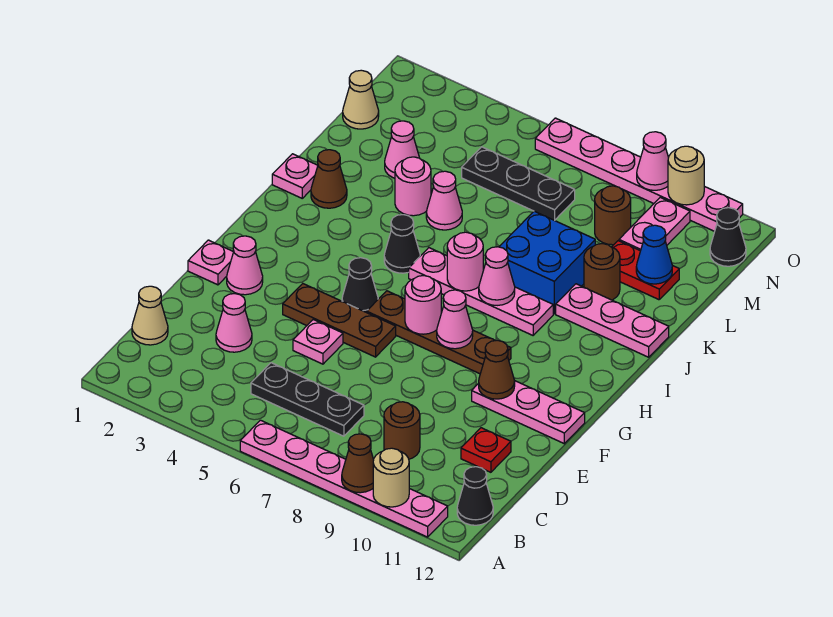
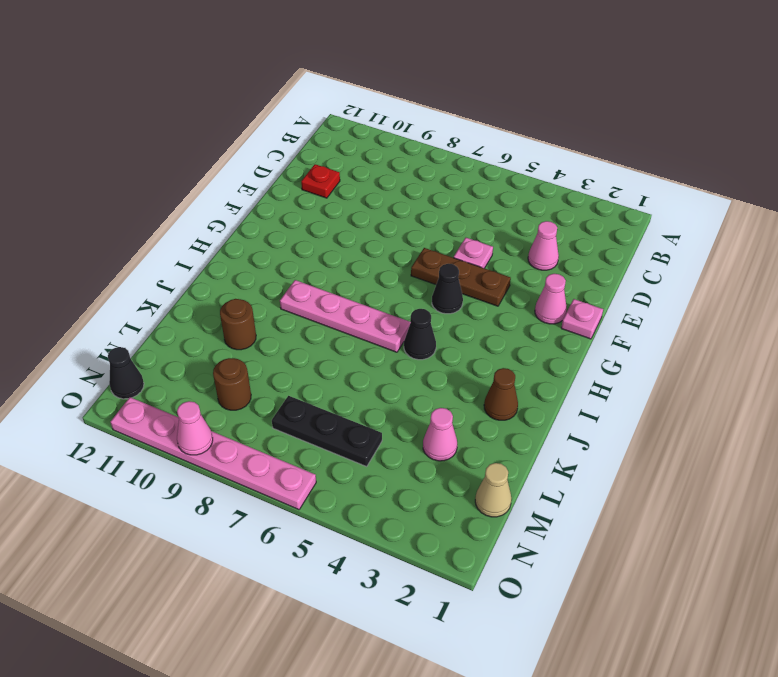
none -> pink 1x6 plate [240,420,448,537]
none -> black 1x1 cone [457,467,493,525]
none -> tan 1x1 cone [132,286,168,345]
none -> black 1x3 plate [251,363,364,436]

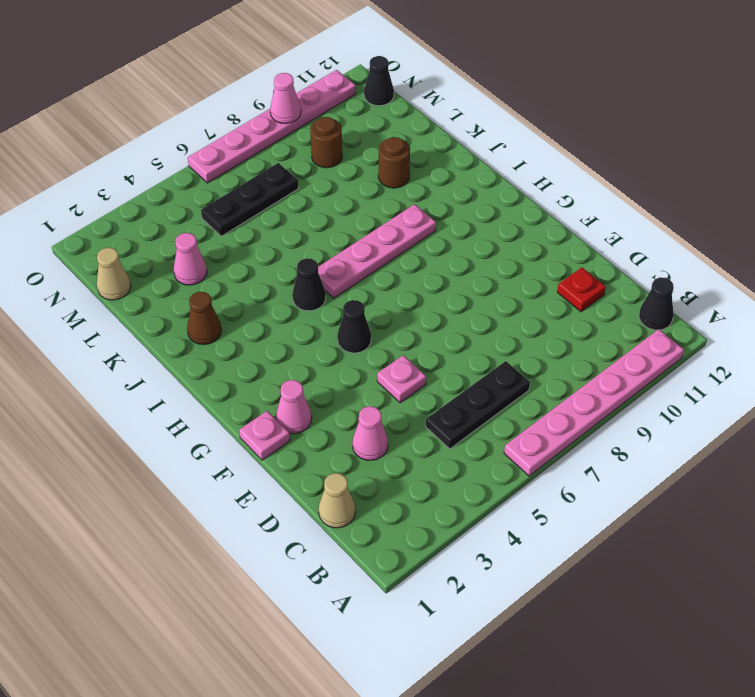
none -> brown 1x1 round brick [384,402,420,459]
none -> brown 1x3 plate [283,284,396,357]
none -> pink 1x3 plate [472,381,585,444]
none -> brown 1x4 plate [367,291,511,374]

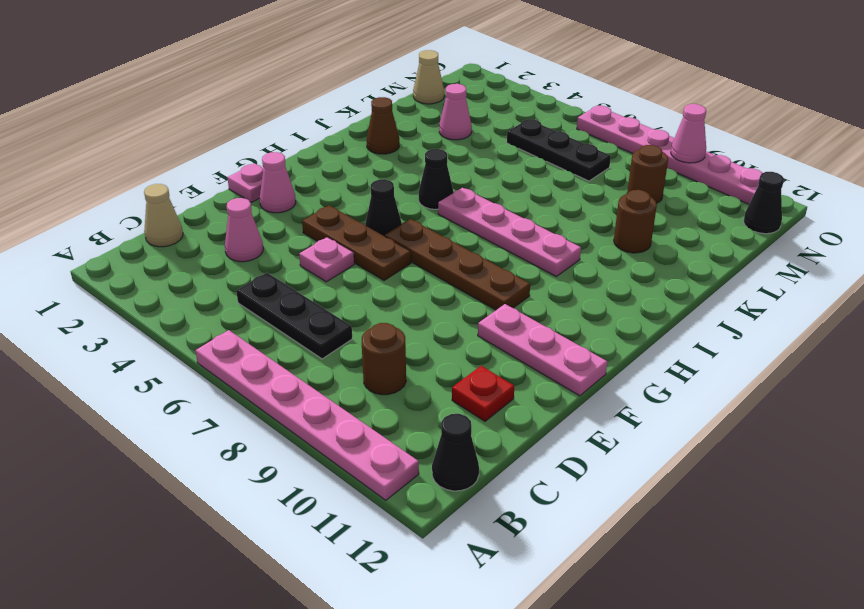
none -> pink 1x1 plate [272,154,318,198]
none -> blue 2x2 brick [499,211,595,314]
none -> pink 1x3 plate [556,284,669,357]
none -> pink 1x1 round brick [395,157,431,216]

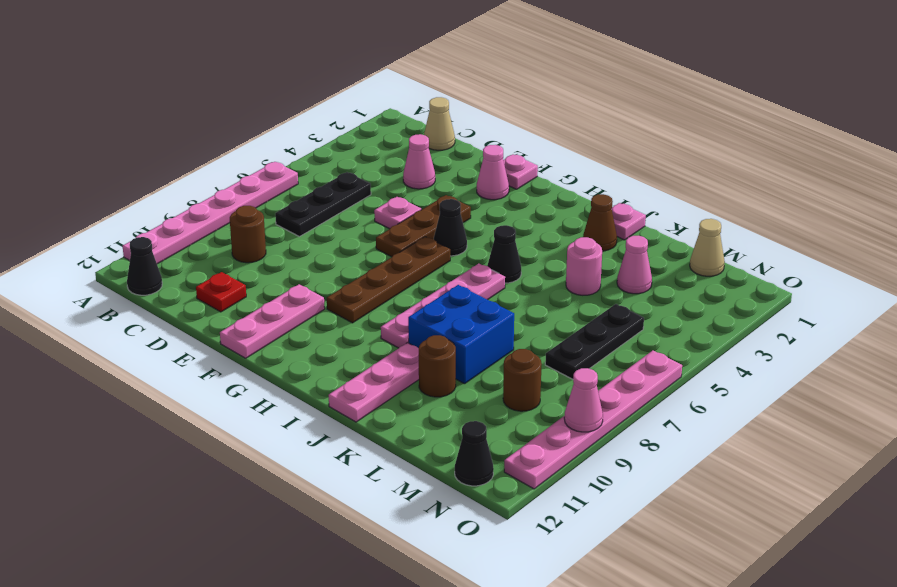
none -> pink 1x1 cone [426,171,462,230]
none -> red 1x2 plate [612,241,679,300]
none -> pink 1x2 plate [619,197,690,251]
none -> brown 1x1 cone [342,434,374,493]

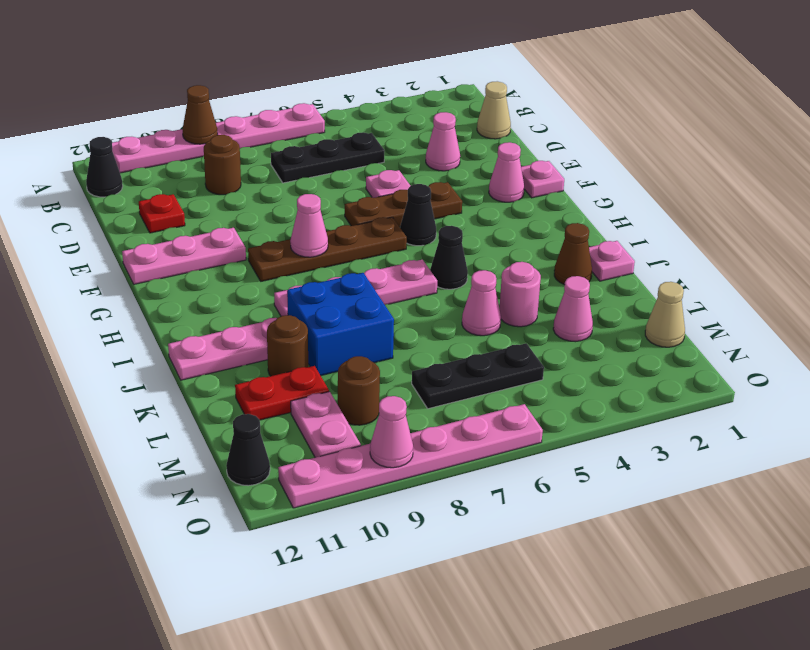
none -> tan 1x1 round brick [373,448,409,507]
none -> brown 1x1 cone [479,340,515,399]
none -> pink 1x1 round brick [405,276,441,334]
none -> pink 1x1 round brick [447,232,483,291]

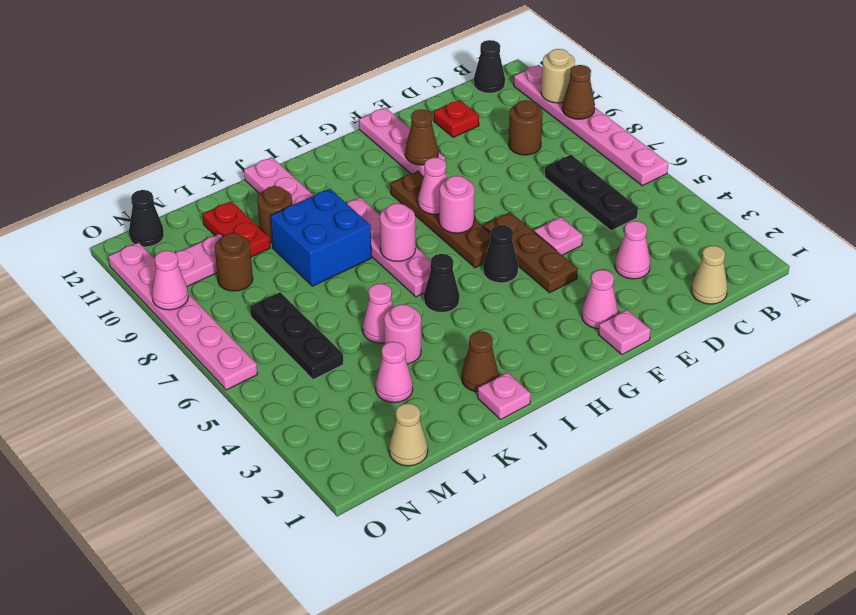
none -> pink 1x1 cone [479,247,515,305]
none -> blue 1x1 cone [636,225,672,284]
none -> tan 1x1 round brick [668,146,704,205]

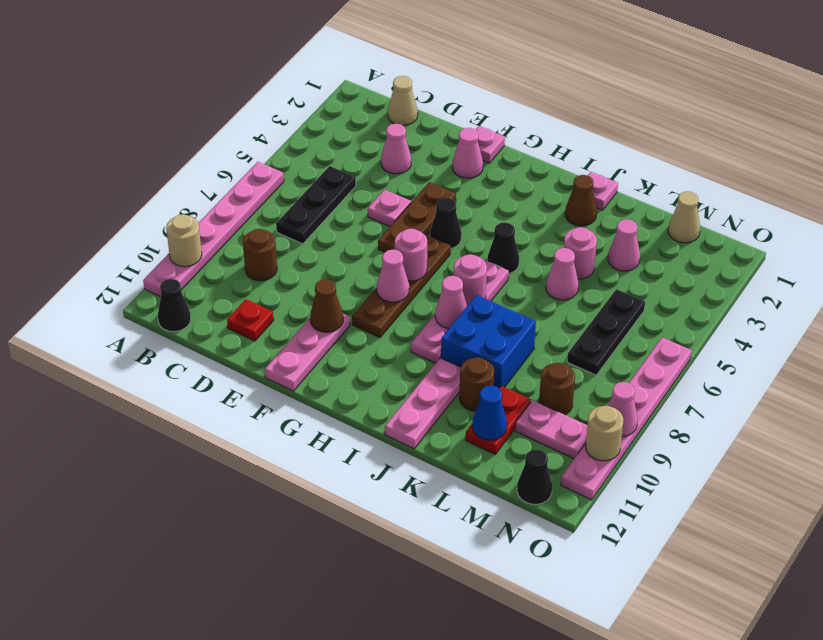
none -> brown 1x1 cone [342,434,374,493]

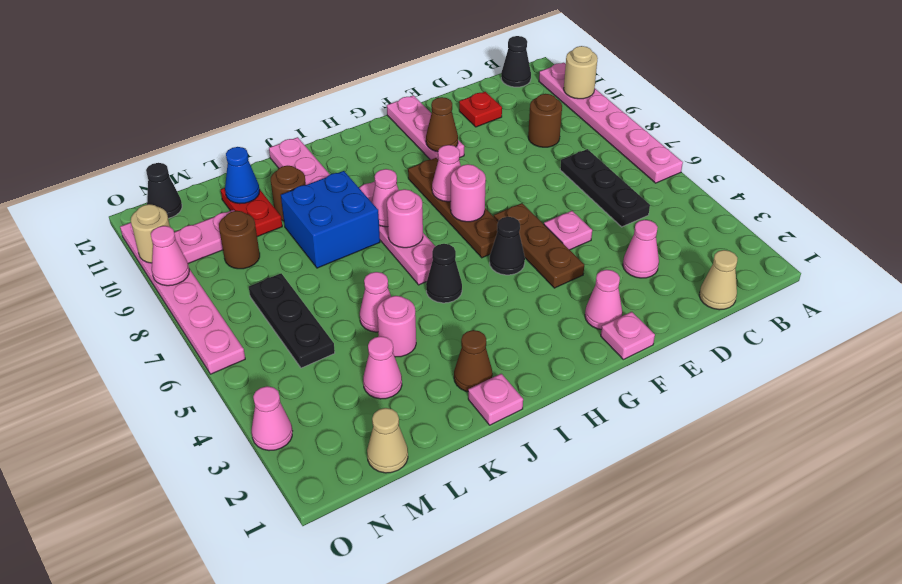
pink 1x1 cone [252,386,292,451] -> none
none -> brown 1x1 cone [342,434,374,493]

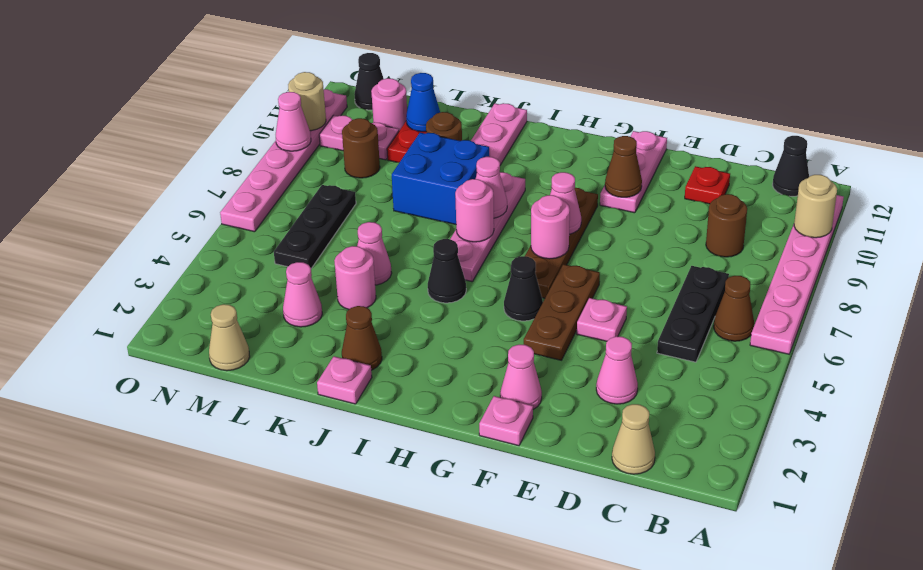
brown 1x1 cone [714,276,754,341] -> brown 1x1 cone moved to [342,434,374,493]
pink 1x1 round brick [371,78,407,131] -> none

